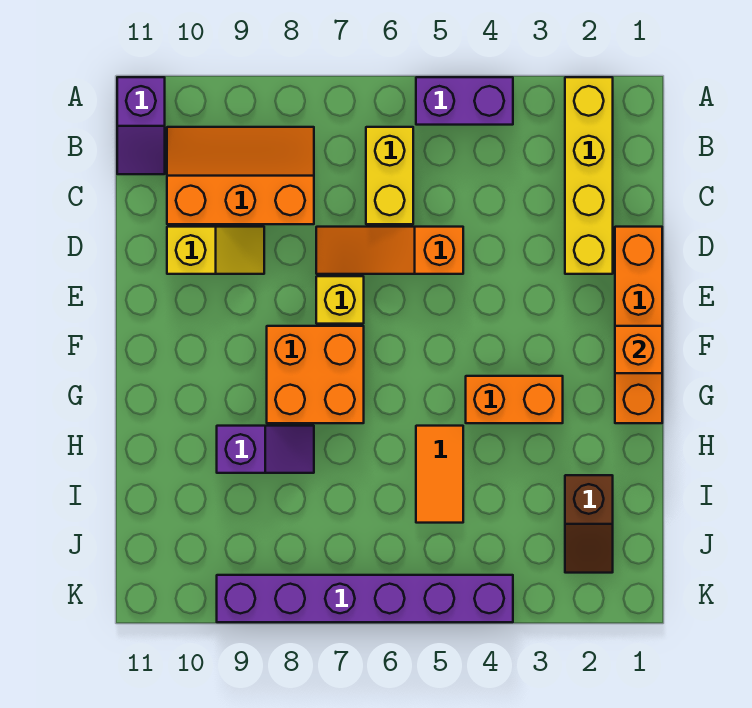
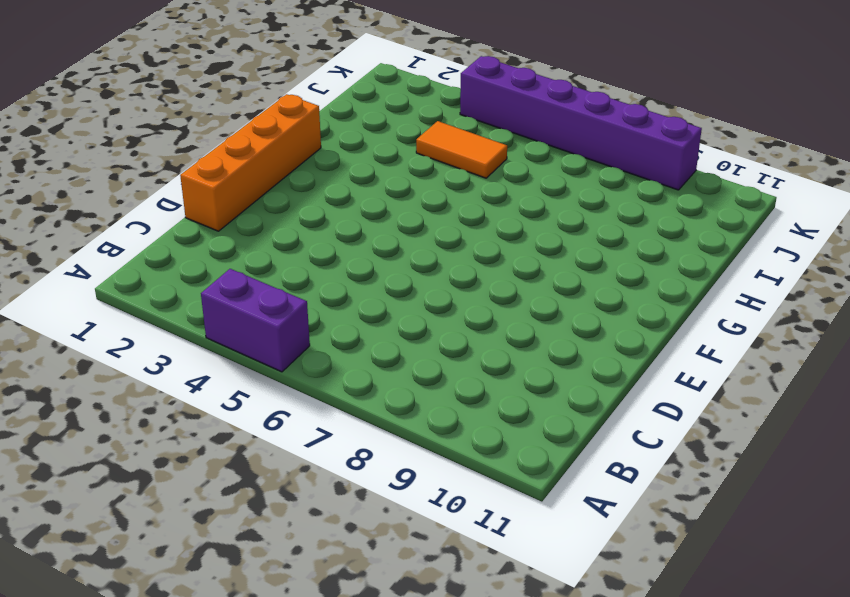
orange 1x2 tile [416,121,507,178] -> orange 1x2 tile turned to [416,426,463,523]
none -> yellow 1x4 brick [565,77,613,274]
none -> purple 1x2 slope [117,77,165,174]
none -> yellow 1x2 brick [366,127,413,224]

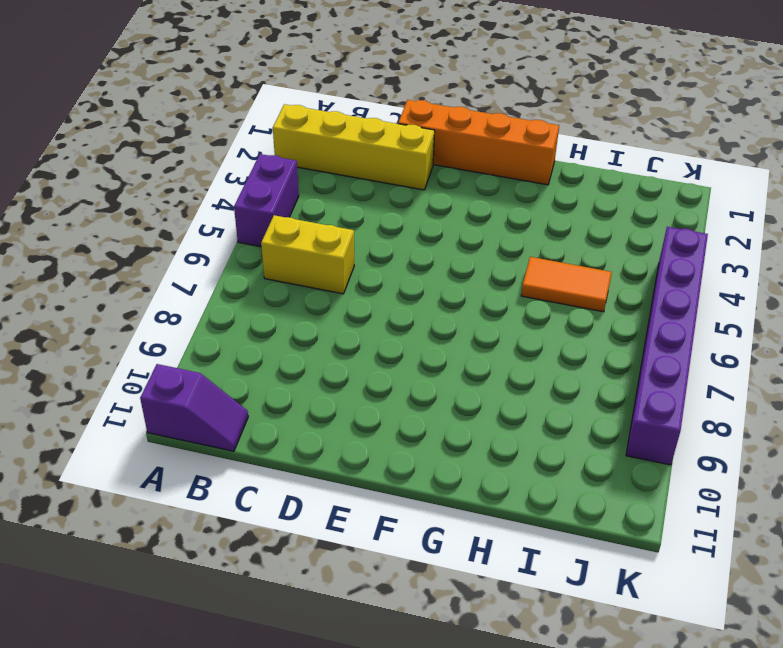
none -> orange 2x3 slope [167,127,314,224]
none -> orange 1x3 slope [316,227,463,274]
none -> yellow 1x2 slope [167,227,264,274]

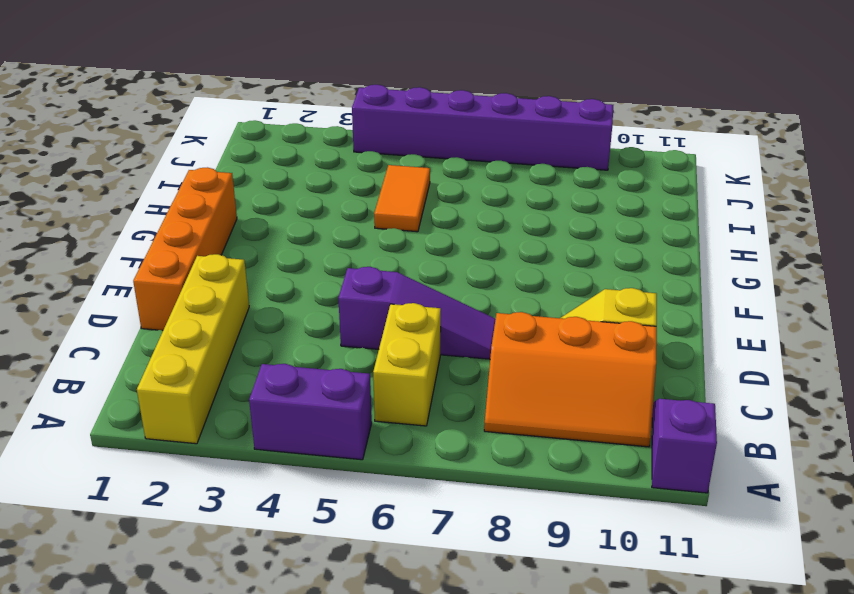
purple 1x3 slope [338,267,496,359] -> orange 1x3 slope [316,227,463,274]
none -> yellow 1x1 brick [316,276,364,324]
none -> orange 2x2 brick [267,326,364,423]
none -> orange 1x2 brick [466,376,563,423]

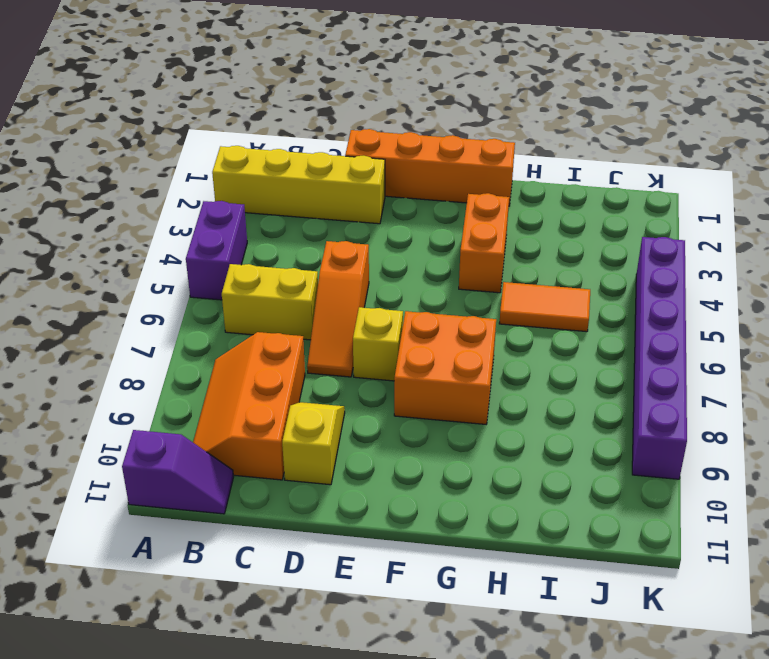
none -> purple 1x2 slope [217,426,314,473]
none -> brown 1x2 slope [565,475,613,573]
none -> orange 1x1 brick [615,326,662,373]

